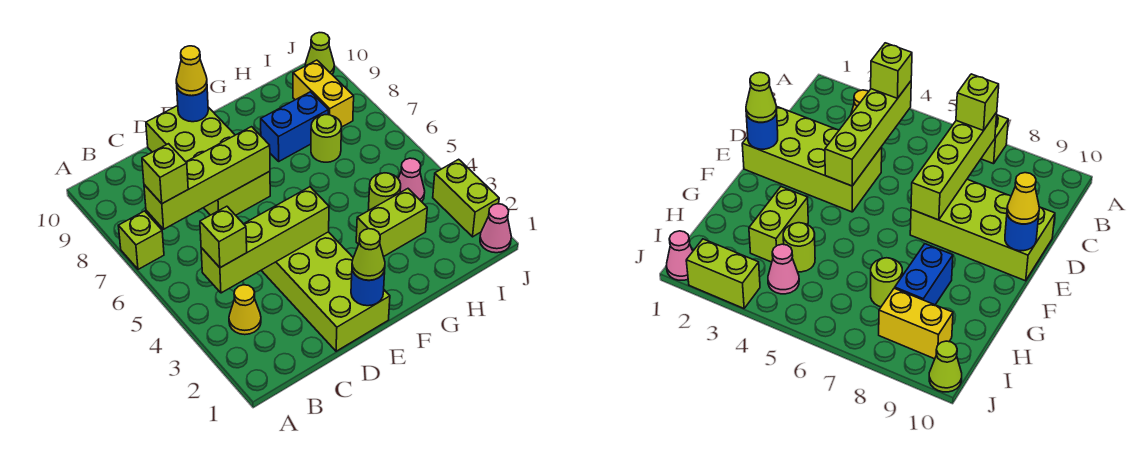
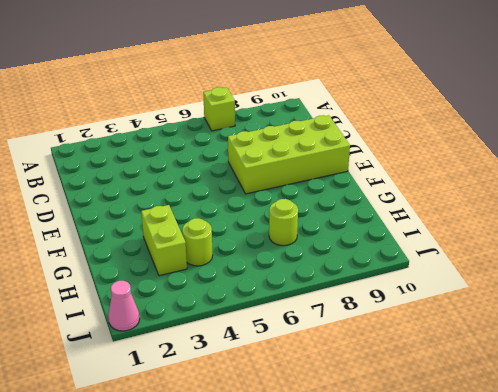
none -> yellow 1x1 cone [229,285,261,335]
none -> lime 2x4 brick [261,232,390,351]
none -> blue 1x2 brick [261,92,328,161]

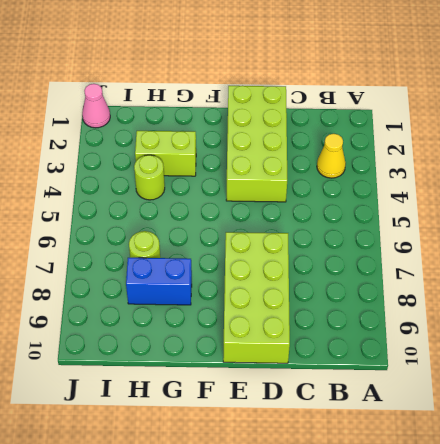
none -> lime 1x1 brick [118,211,164,269]
none -> pink 1x1 cone [398,158,425,202]
none -> yellow 1x2 brick [293,60,354,127]

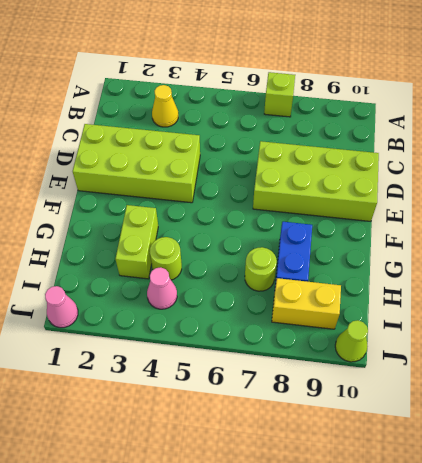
none -> lime 1x2 brick [433,159,499,237]
none -> lime 1x4 brick [201,187,329,293]
none -> lime 1x4 brick [144,127,270,229]

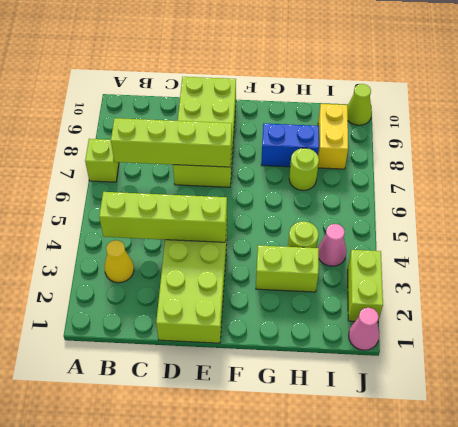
none -> blue 1x1 round brick [351,270,385,306]
none -> blue 1x1 round brick [177,87,208,122]
none -> lime 1x1 brick [200,206,247,268]

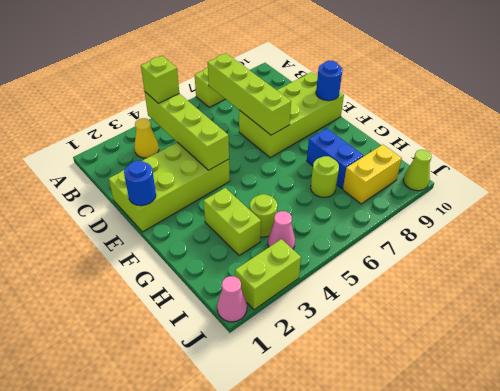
none -> lime 1x1 brick [142,144,188,204]
none -> lime 1x1 cone [352,229,385,280]
none -> yellow 1x1 cone [176,46,207,96]

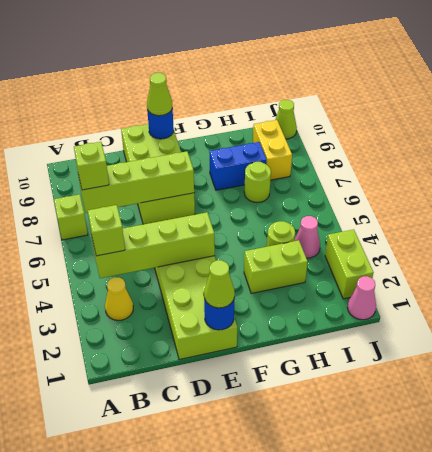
lime 1x1 cone [147,73,172,116] -> yellow 1x1 cone [176,46,207,96]

